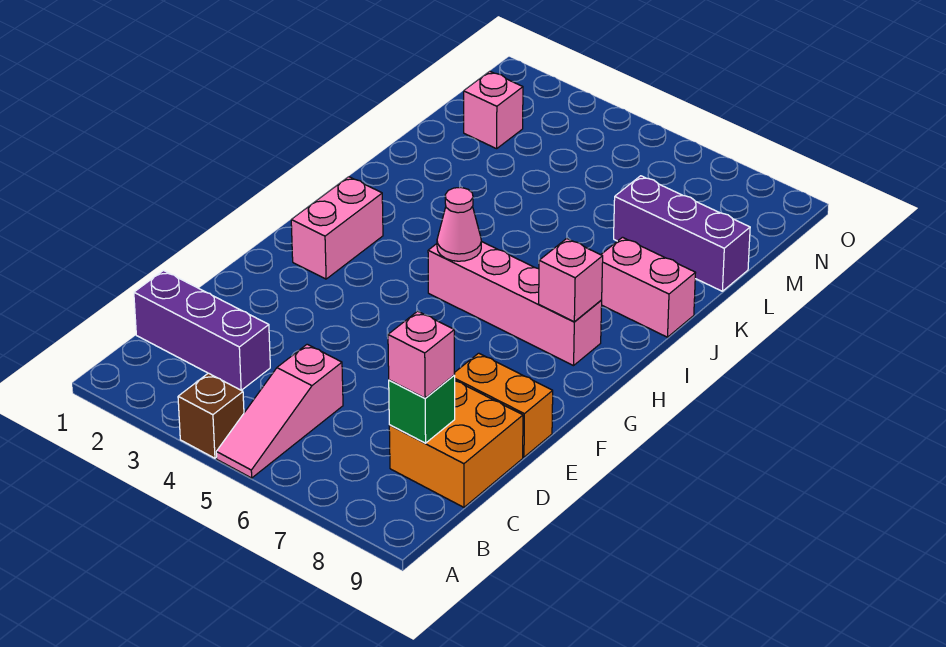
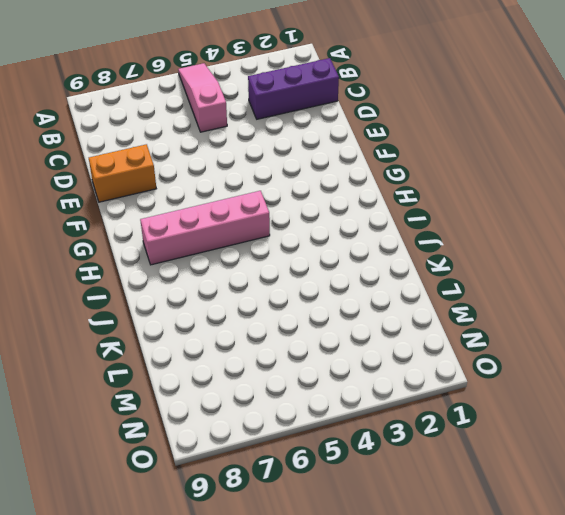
none -> brown 1x1 brick [178,373,244,458]
none -> orange 2x2 brick [389,381,523,507]
none -> pink 1x2 brick [291,177,383,279]

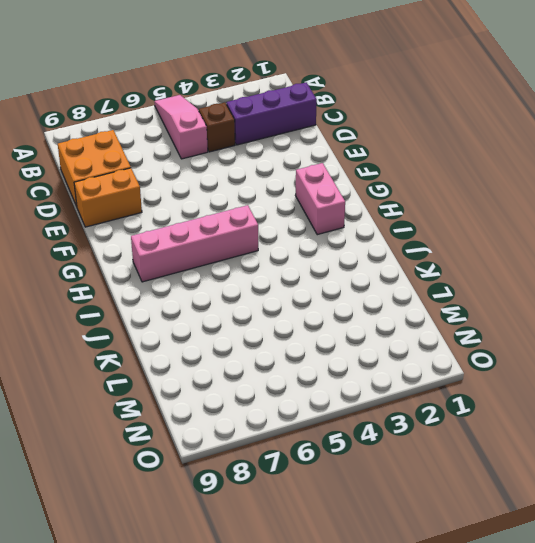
brown 1x1 brick [199,102,235,152] -> brown 1x1 brick moved to [178,373,244,458]
none -> pink 1x2 brick [601,237,695,337]
none -> purple 1x3 brick [614,176,750,291]
none -> pink 1x1 brick [464,71,523,149]

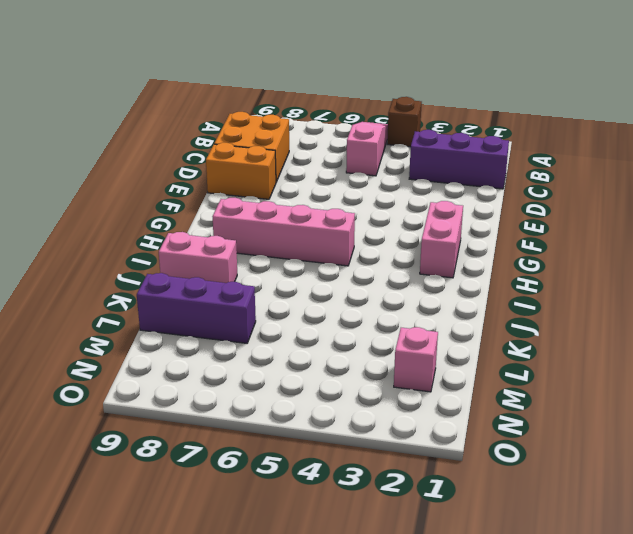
none -> green 1x1 brick [389,375,455,443]
none -> pink 1x1 cone [437,188,481,261]
none -> pink 1x1 brick [539,239,603,322]

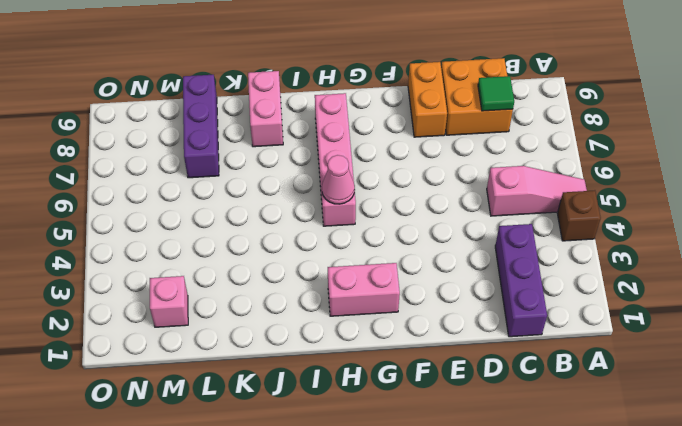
green 1x1 tile [478,76,514,111] -> green 1x1 brick [389,375,455,443]
none -> pink 1x1 brick [539,239,603,322]
none -> pink 1x1 brick [388,311,455,398]

